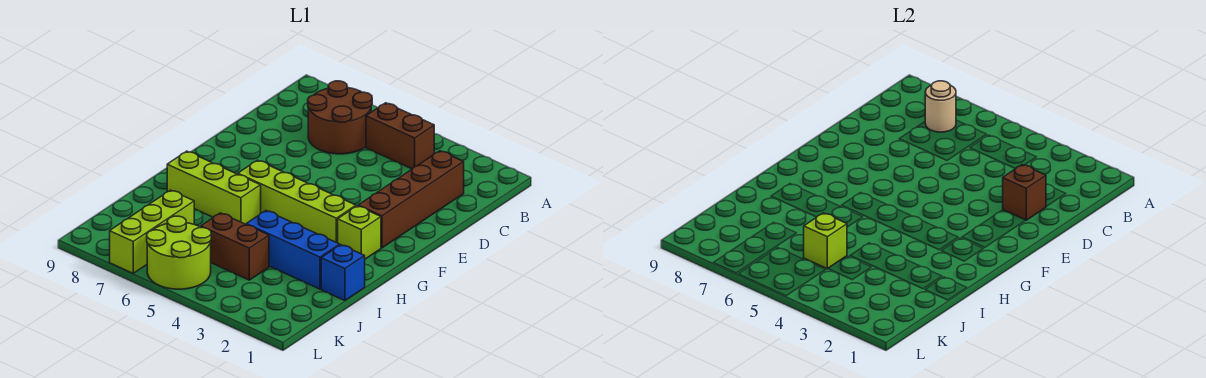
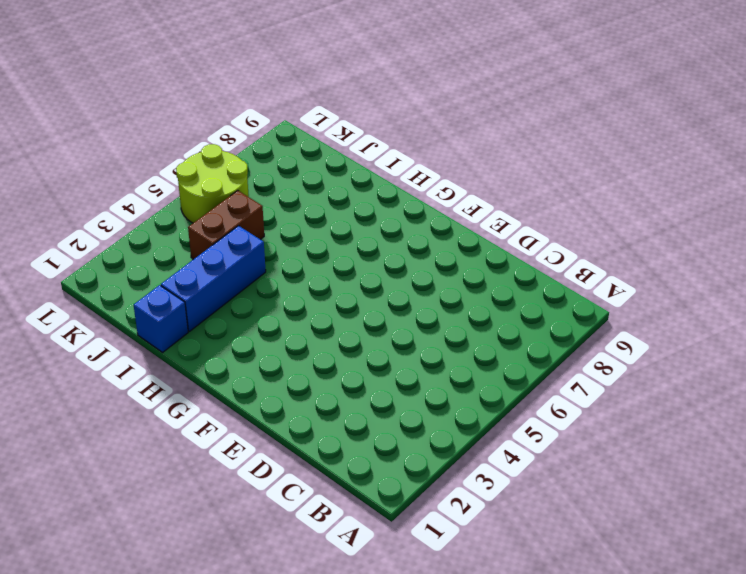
none -> brown 1x2 brick [366,103,434,169]
none -> brown 2x2 round brick [308,81,372,154]
none -> brown 1x4 brick [358,151,464,248]

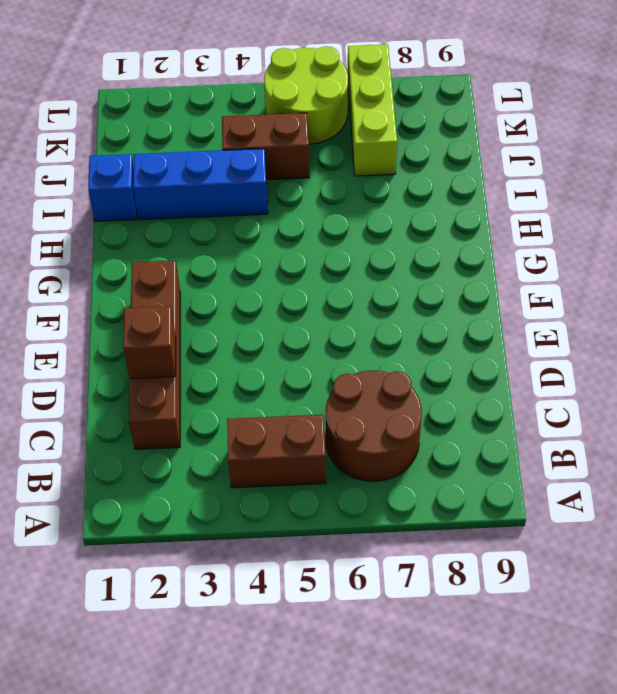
none -> lime 1x1 brick [338,206,381,259]
none -> lime 1x4 brick [238,160,356,243]
none -> lime 1x3 brick [167,151,261,224]

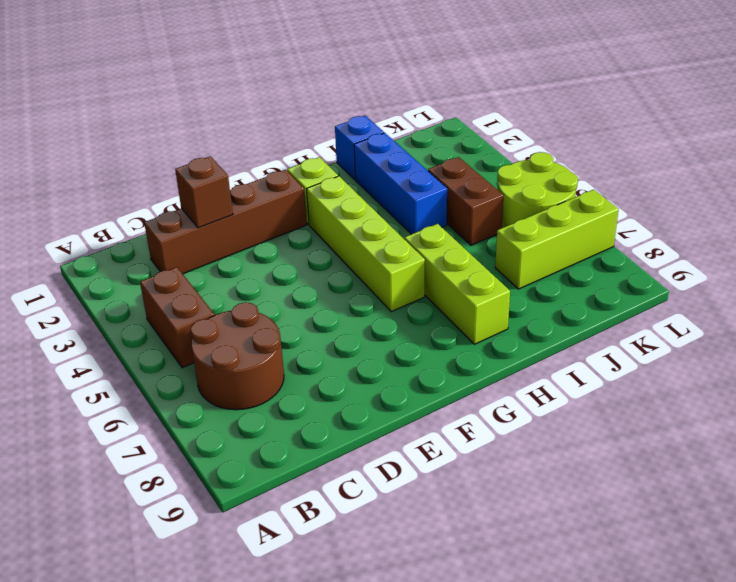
none -> tan 1x1 round brick [925,81,956,132]
none -> lime 1x1 brick [804,213,847,269]

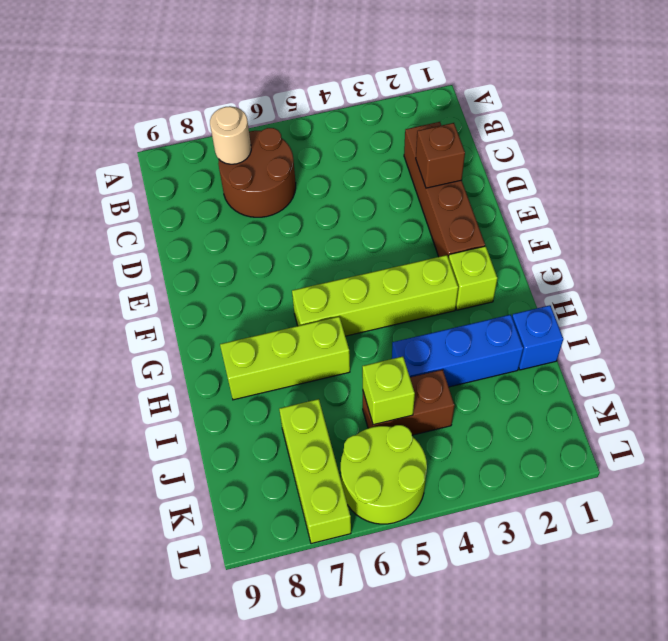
none -> brown 1x2 brick [366,103,434,169]

